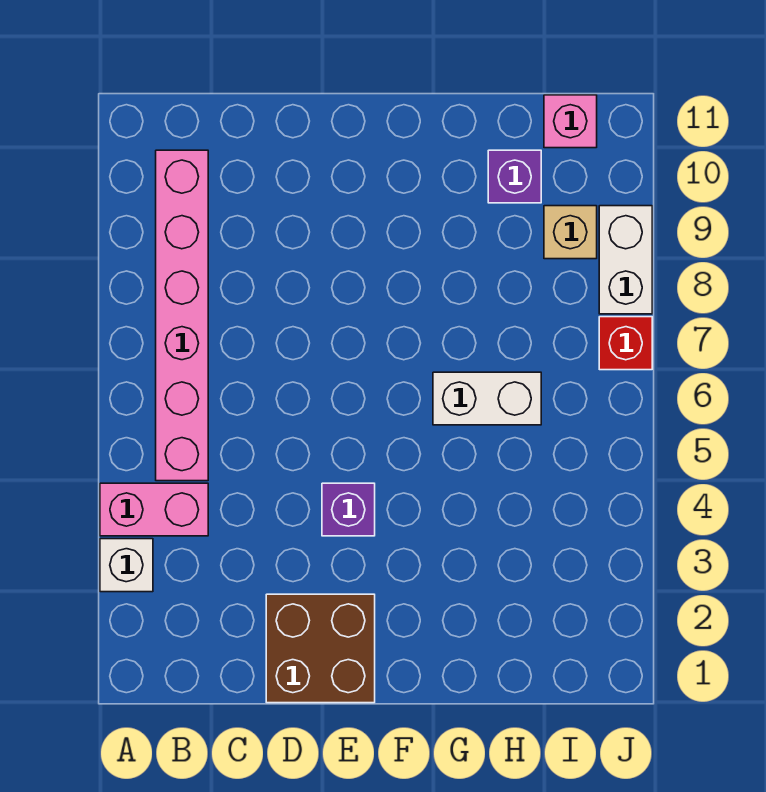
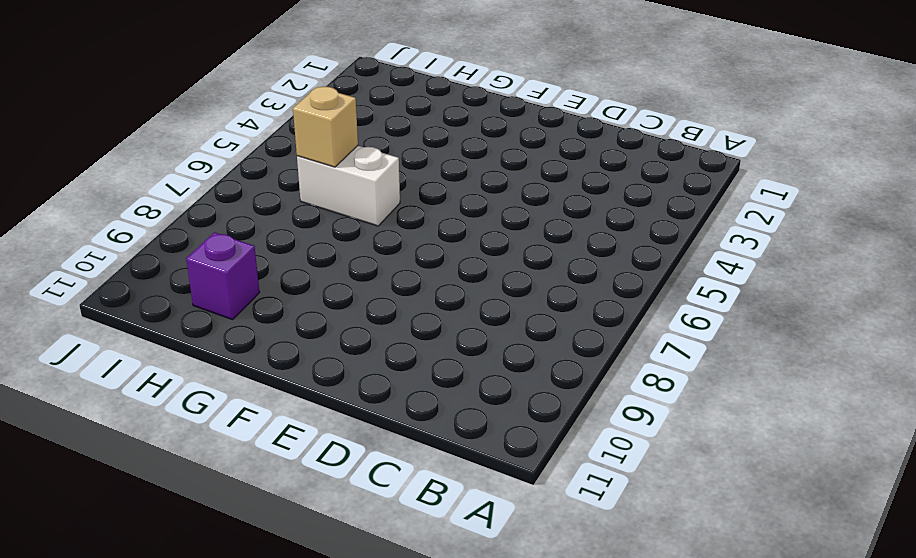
tan 1x1 brick [293,87,358,167] -> tan 1x1 brick moved to [544,206,597,259]
none -> white 1x1 brick [100,539,153,592]
none -> pink 1x2 brick [100,483,208,536]

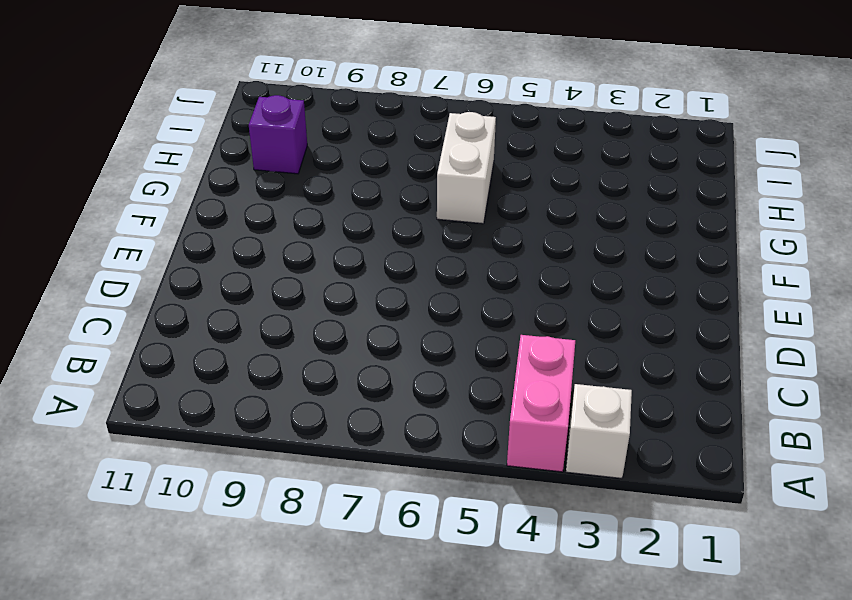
none -> pink 1x6 brick [156,150,208,481]
none -> brown 2x2 brick [266,594,375,703]

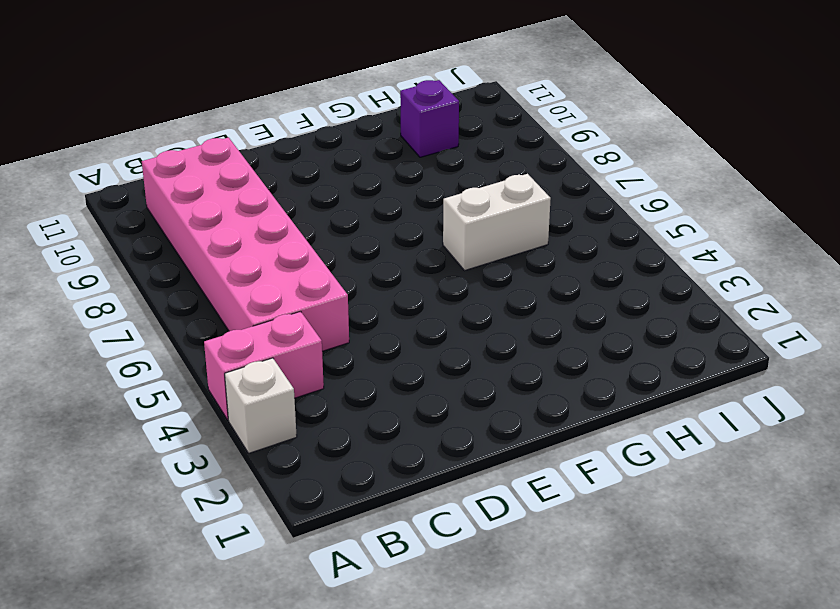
pink 2x6 brick [142,137,349,351] -> pink 1x6 brick [156,150,208,481]
none -> brown 2x2 brick [266,594,375,703]
none -> purple 1x1 brick [322,483,375,536]

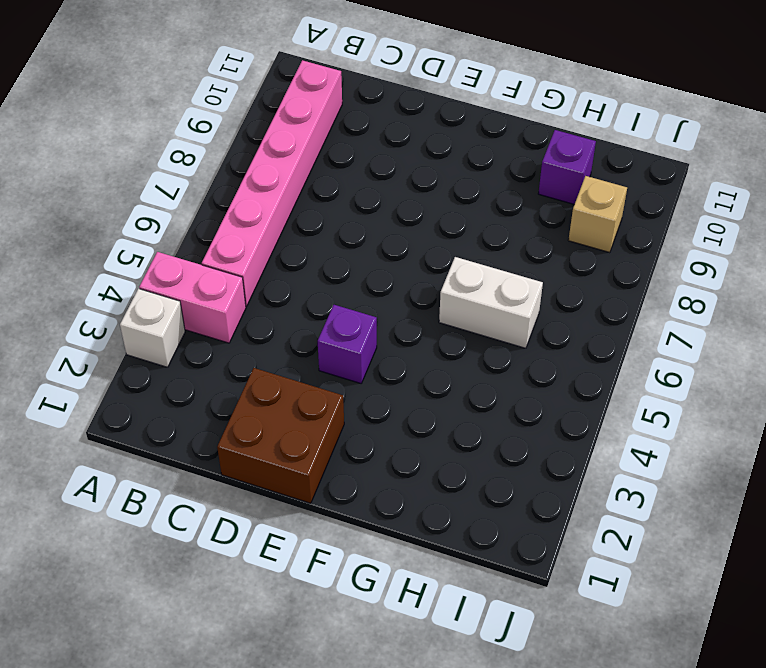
none -> pink 1x1 brick [544,95,597,148]
none -> red 1x1 brick [599,317,652,370]

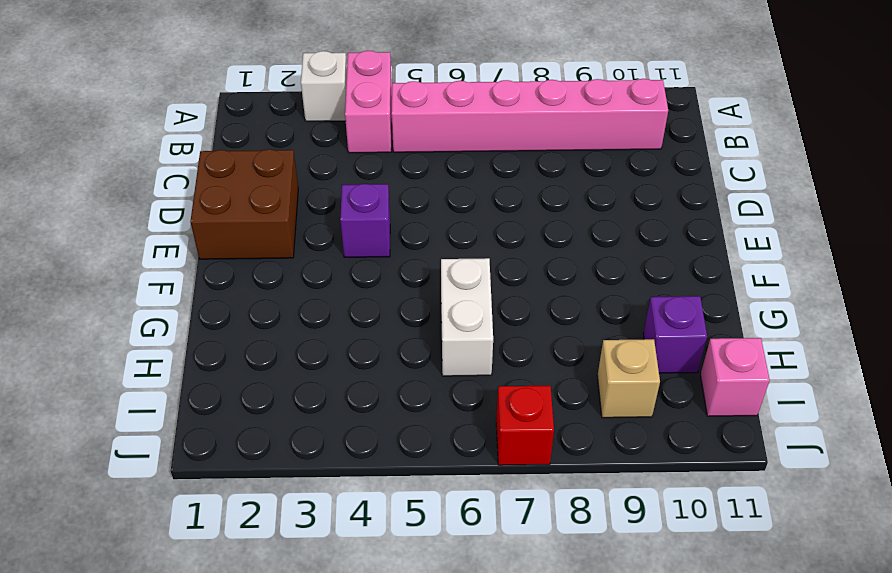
none -> white 1x2 brick [599,206,652,314]

